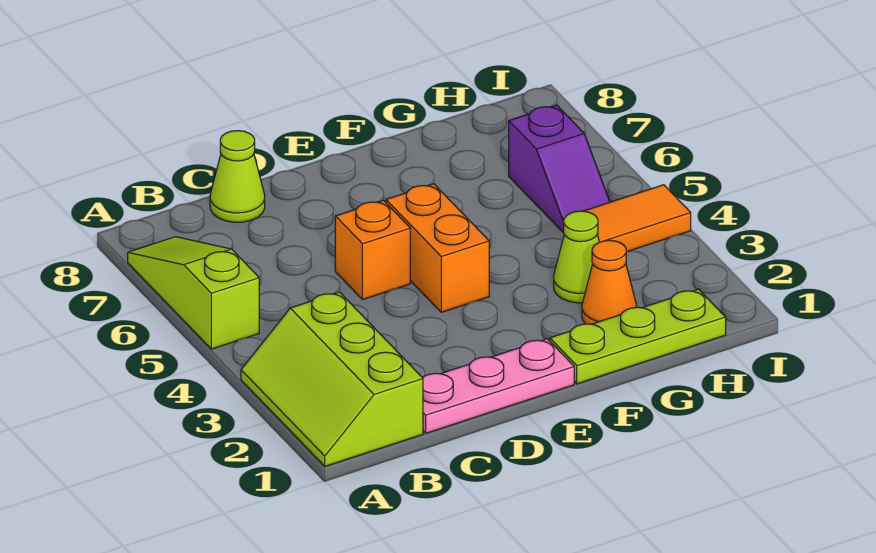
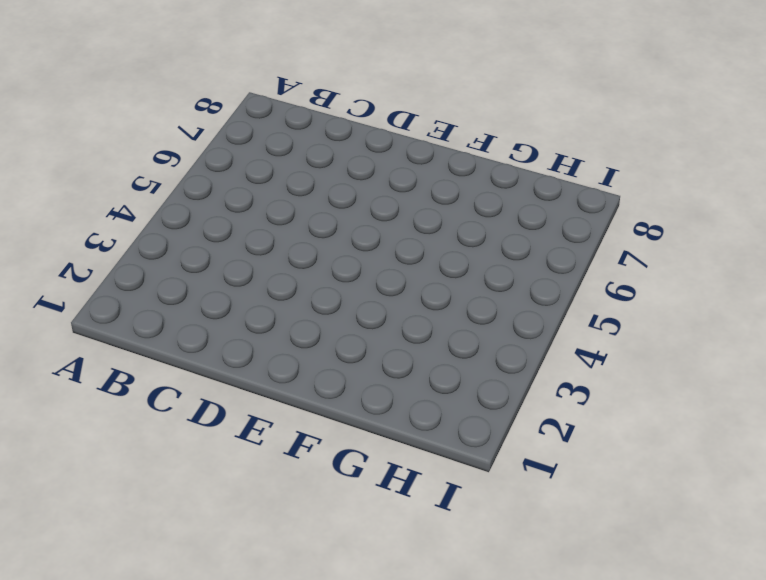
none -> lime 2x3 slope [241,292,423,466]
none -> lime 1x3 slope [128,237,259,349]

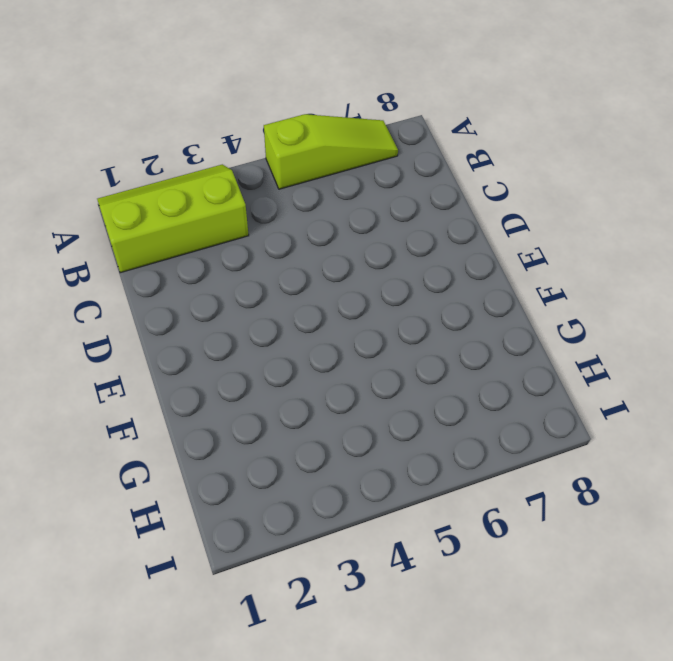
none -> pink 1x3 plate [422,339,574,433]
none -> lime 1x1 cone [210,131,265,222]

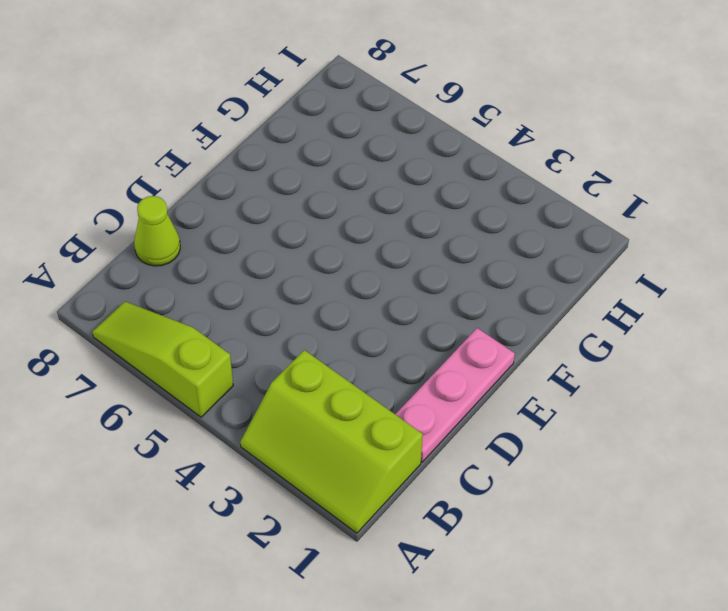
none -> orange 1x1 brick [335,200,410,300]
none -> orange 1x2 brick [386,184,489,312]

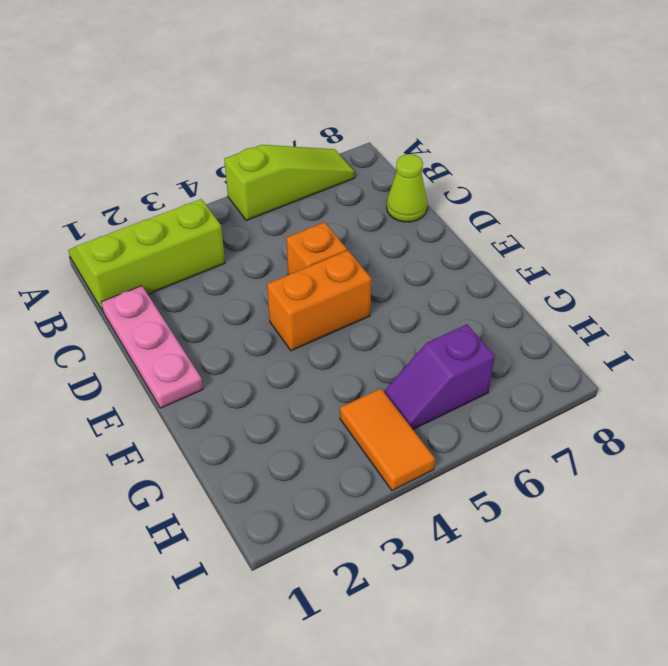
none -> lime 1x3 plate [550,289,726,384]
none -> orange 1x1 cone [582,240,636,324]

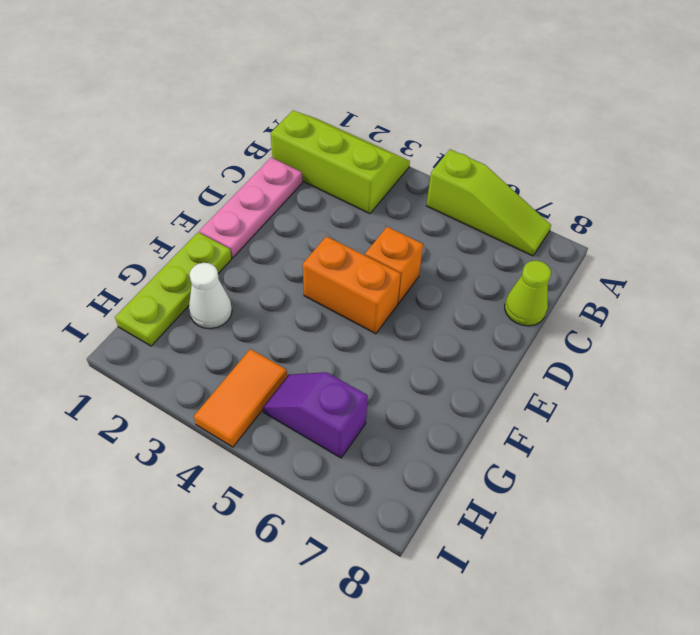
white 1x1 cone [189,263,232,329] -> orange 1x1 cone [582,240,636,324]
none -> lime 1x1 cone [554,211,599,303]

